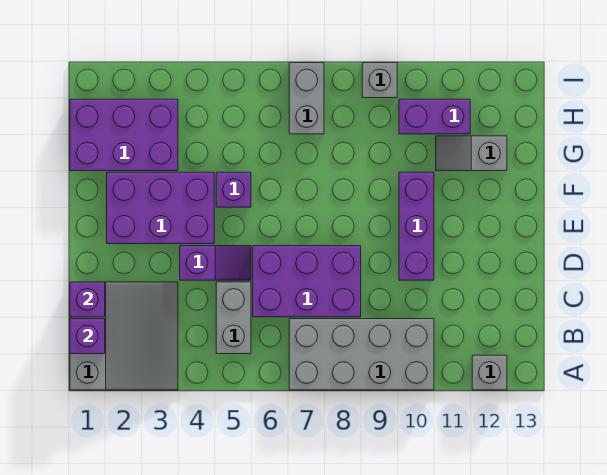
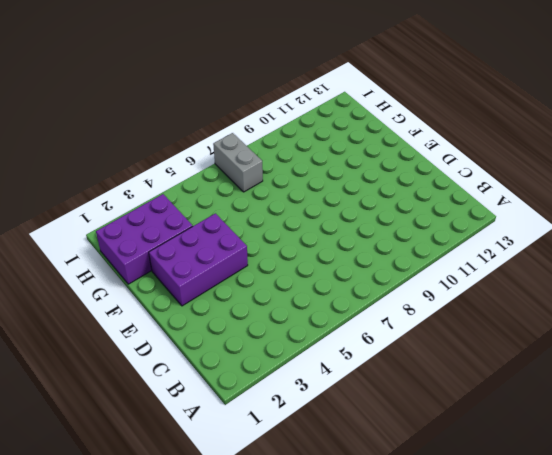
none -> grey 3x3 slope [70,282,178,390]
none -> grey 2x4 brick [289,319,434,390]
none -> grey 1x1 brick [472,355,507,390]

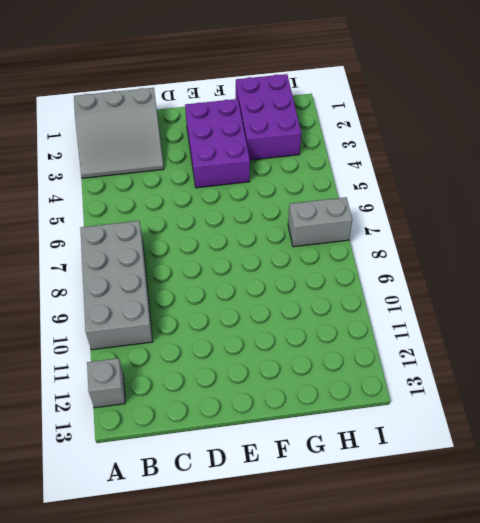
none -> grey 1x2 brick [216,282,251,354]
none -> purple 2x3 brick [253,246,361,317]
none -> purple 1x2 slope [180,246,251,280]

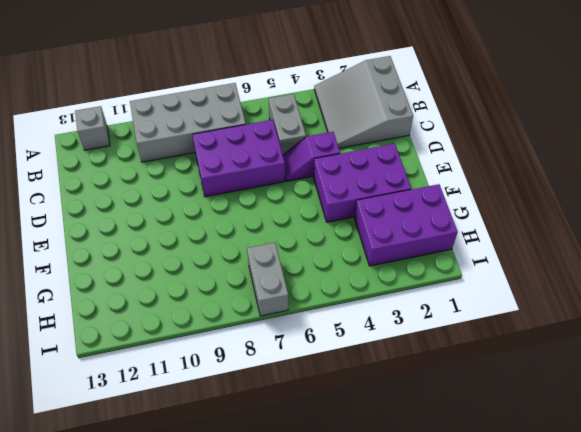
none -> purple 1x3 brick [399,172,434,280]
none -> purple 1x1 brick [216,172,251,207]
none -> grey 1x2 slope [436,136,507,171]

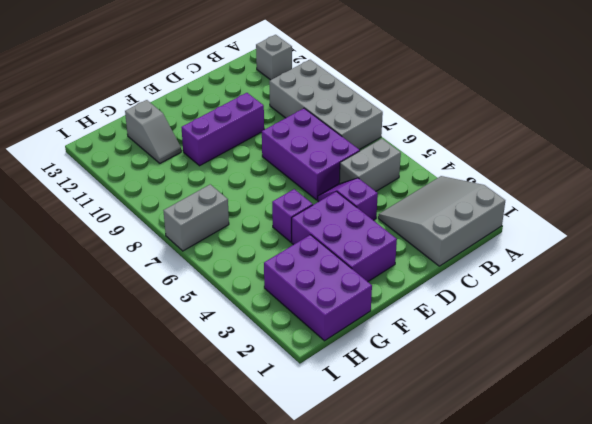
none -> purple 1x2 brick [399,99,470,134]
none -> grey 1x1 brick [362,63,397,98]
none -> purple 1x1 brick [70,319,105,354]

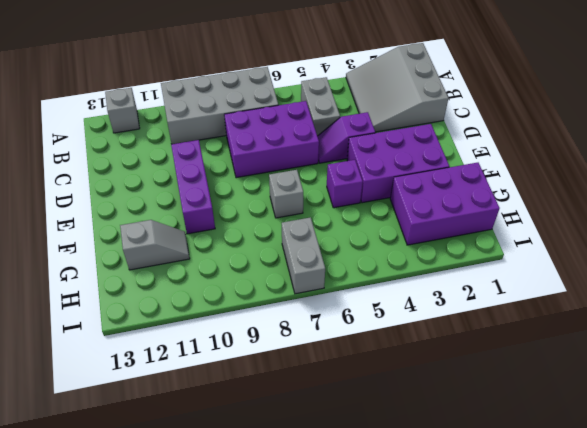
grey 1x1 brick [269,170,303,218] -> grey 1x1 brick moved to [362,63,397,98]
none -> purple 1x2 brick [399,99,470,134]
none -> purple 1x1 brick [70,319,105,354]
none -> purple 1x1 brick [70,282,105,317]

